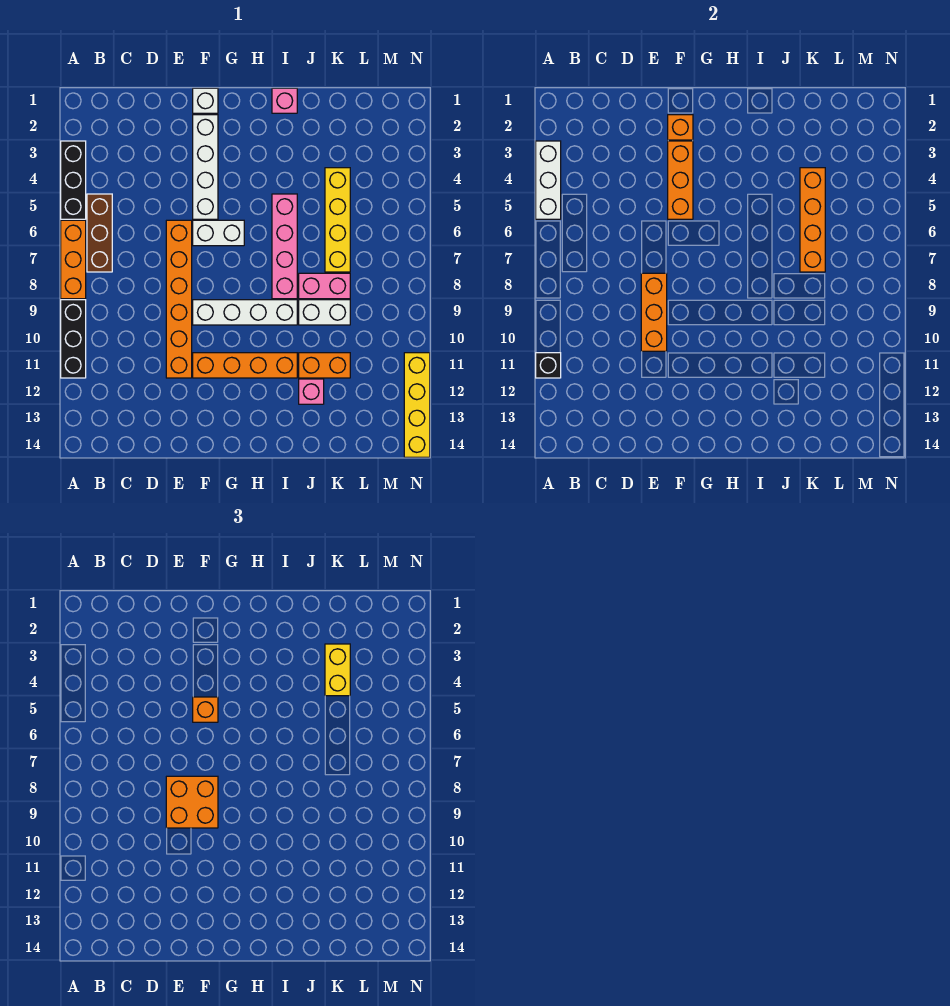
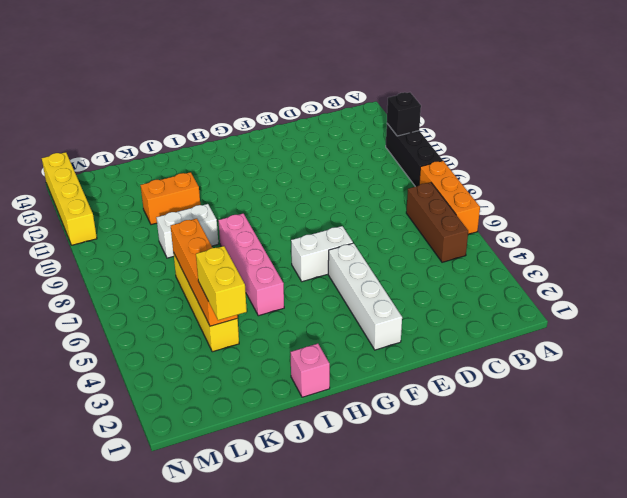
none -> black 1x3 brick [61,141,86,219]
none -> orange 1x6 brick [166,220,192,378]
none -> white 1x1 brick [193,88,218,113]

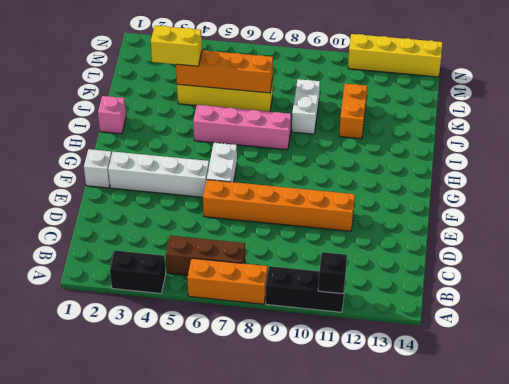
black 1x2 brick [110,251,166,294] -> black 1x3 brick [61,141,86,219]
none -> white 1x4 brick [193,300,297,325]
none -> orange 1x4 brick [193,353,297,378]
none -> pink 1x2 brick [299,273,350,299]

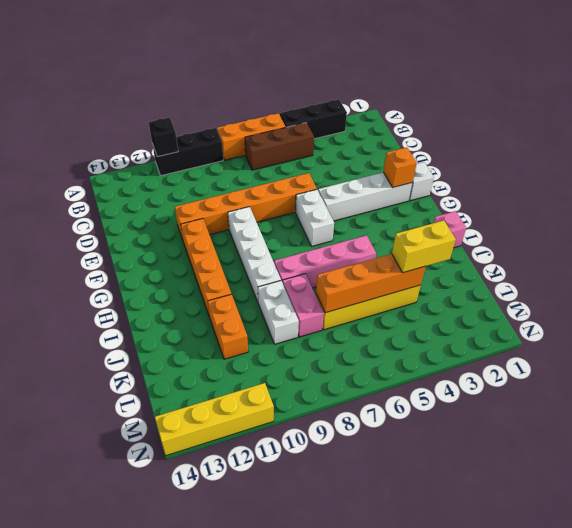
none -> pink 1x1 brick [299,379,324,404]
none -> white 1x3 brick [536,141,561,219]
none -> orange 1x3 brick [641,273,667,351]

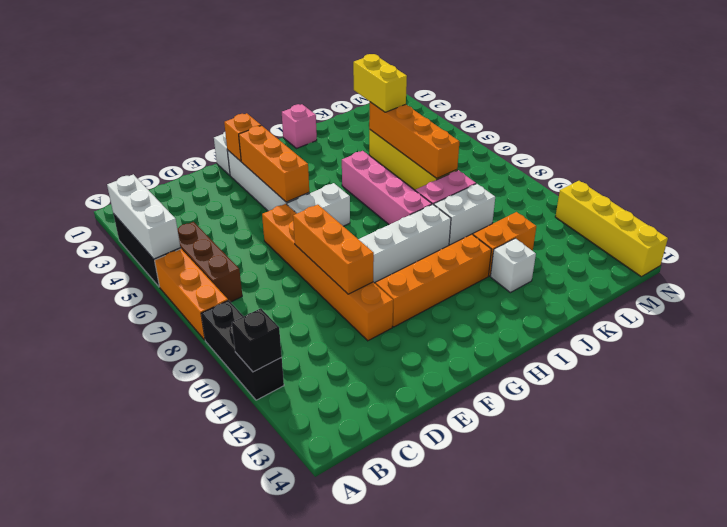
white 1x1 brick [490,238,536,293] -> pink 1x1 brick [299,379,324,404]
none -> orange 2x2 brick [166,776,218,828]
none -> orange 1x1 brick [193,697,218,722]

